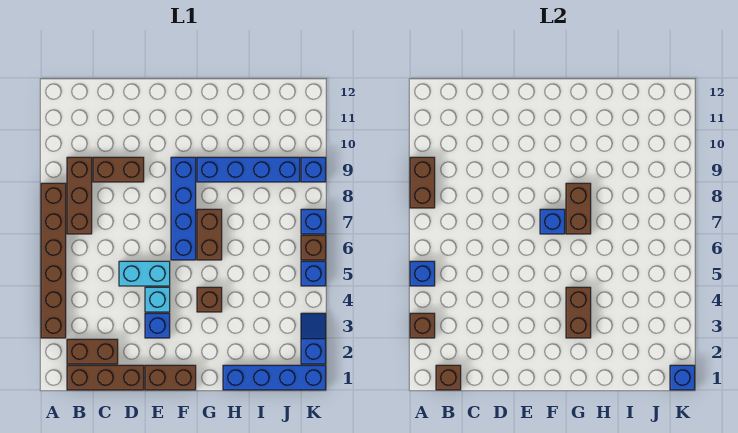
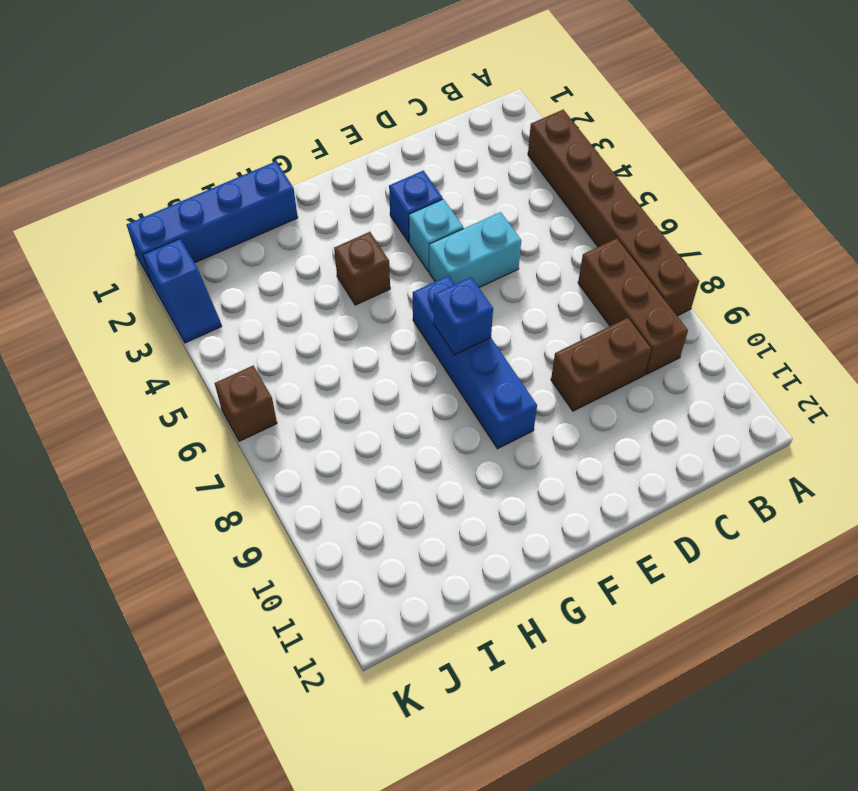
none -> brown 1x3 brick [67,365,144,390]
none -> brown 1x2 brick [67,339,118,364]
none -> brown 1x2 brick [145,365,196,390]

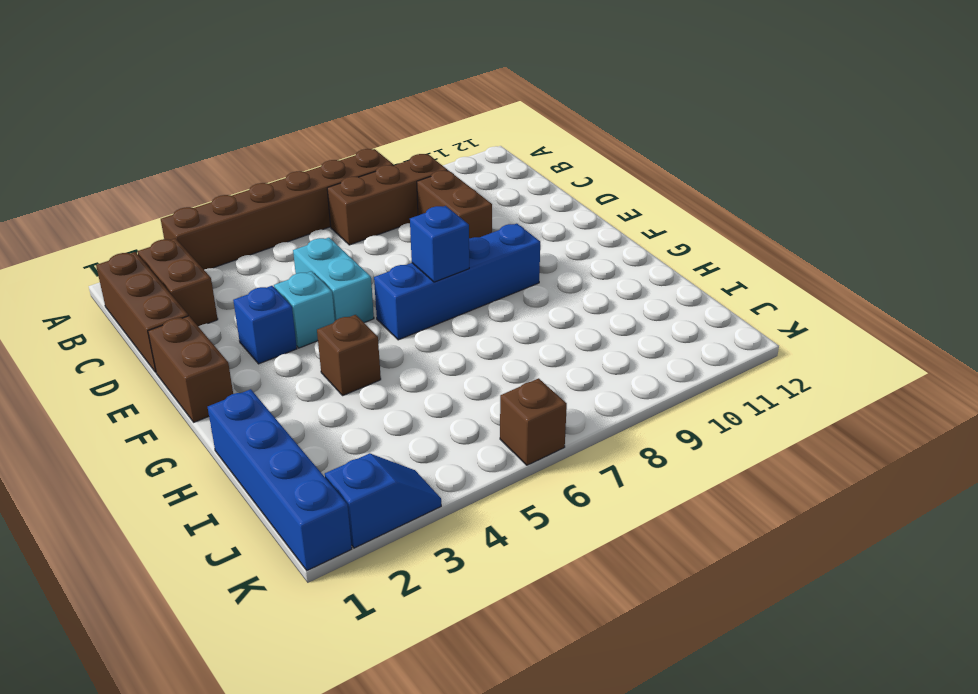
none -> brown 1x2 brick [197,209,222,260]
none -> blue 1x4 brick [197,157,300,182]
none -> blue 1x1 brick [301,261,326,286]

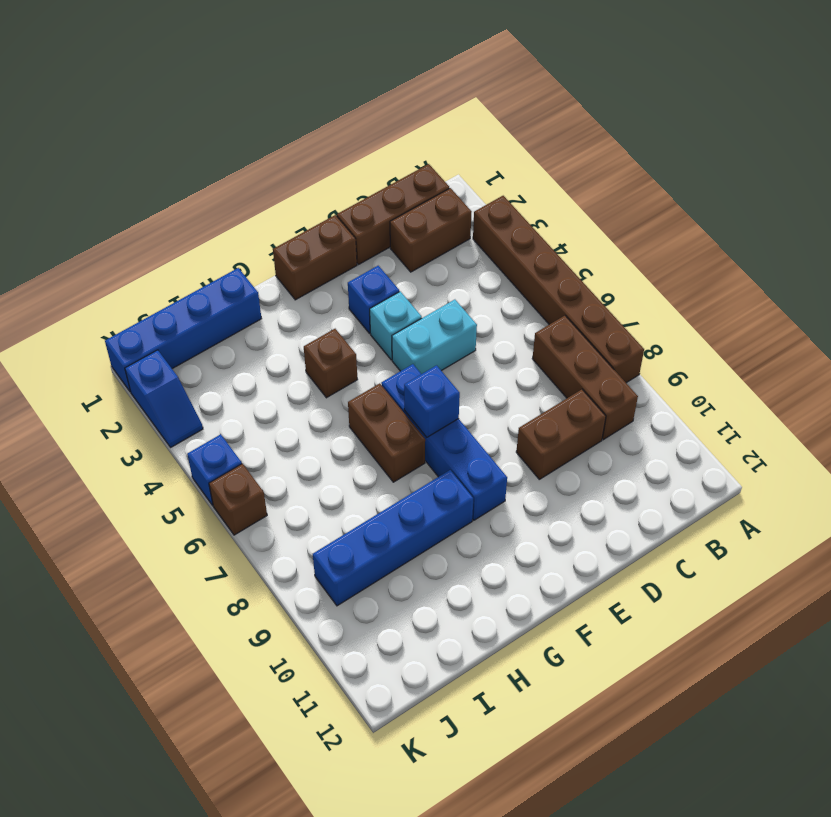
none -> blue 1x1 brick [301,209,326,234]
none -> blue 1x1 brick [301,157,326,182]
none -> brown 1x1 brick [410,313,435,338]

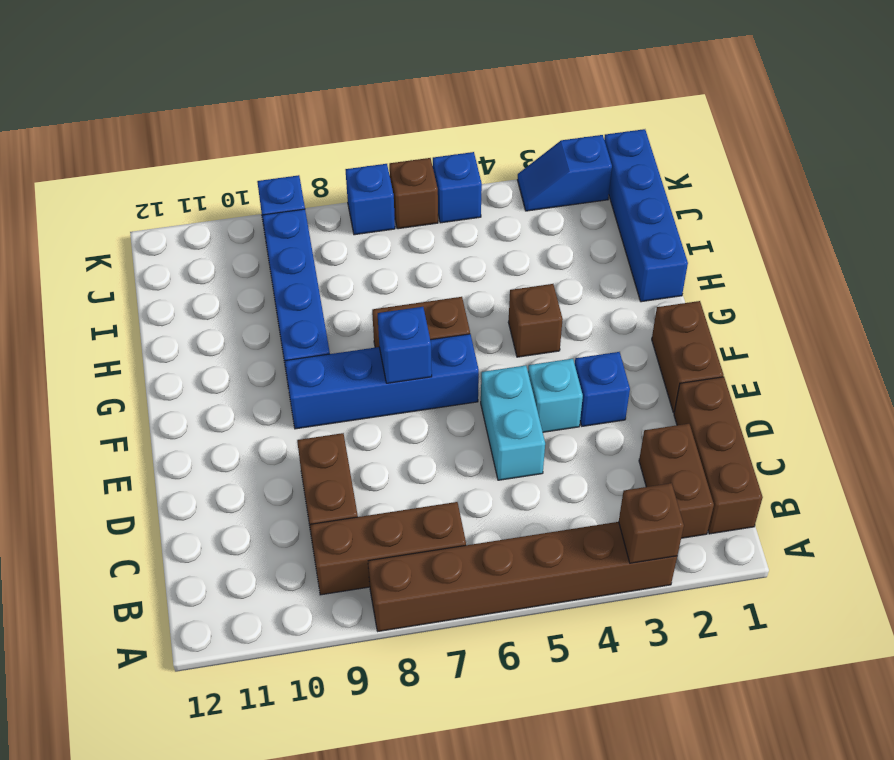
none -> blue 1x1 brick [410,261,435,286]
none -> brown 1x2 brick [410,157,435,208]
none -> brown 1x1 brick [436,365,461,390]

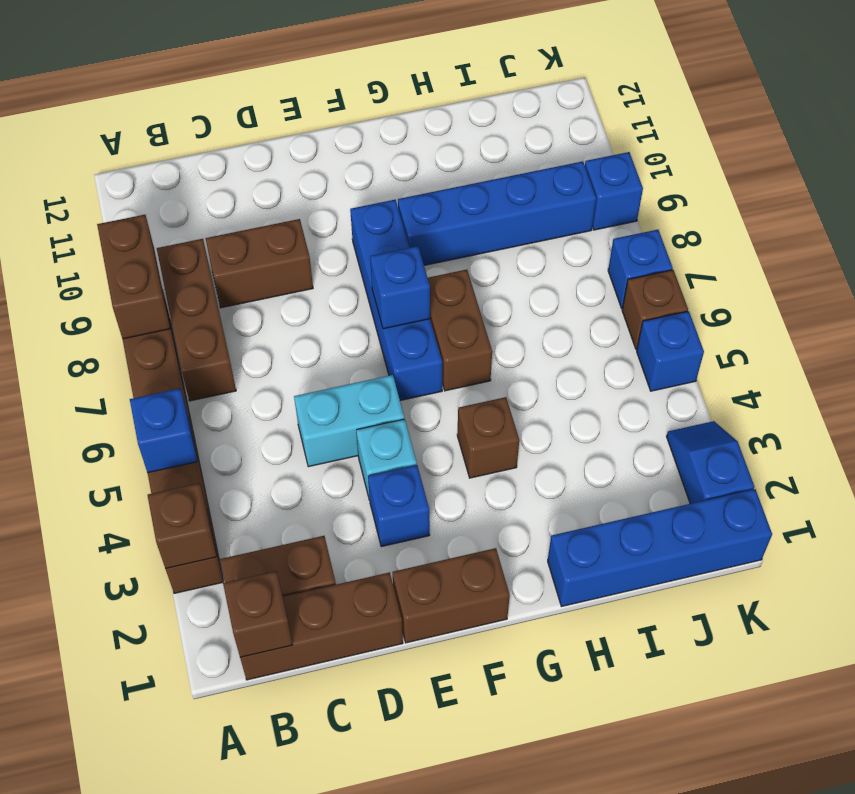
none -> brown 1x2 brick [566,287,591,338]
none -> brown 1x2 brick [566,183,591,234]
none -> blue 1x1 brick [670,365,695,390]

